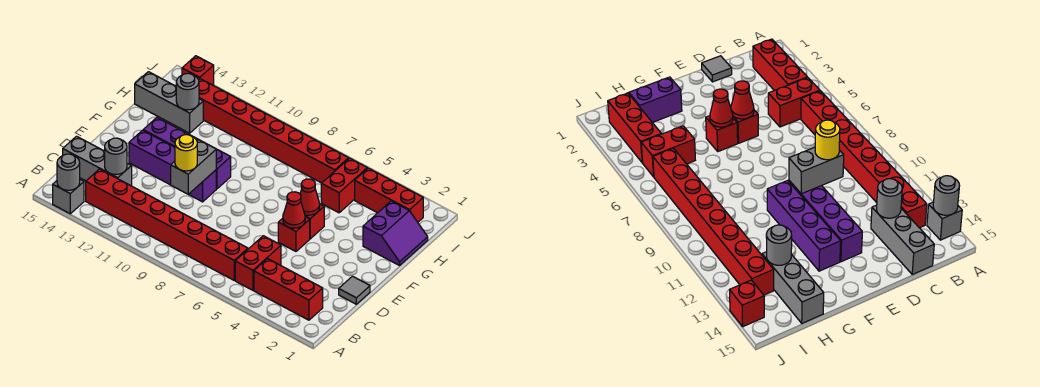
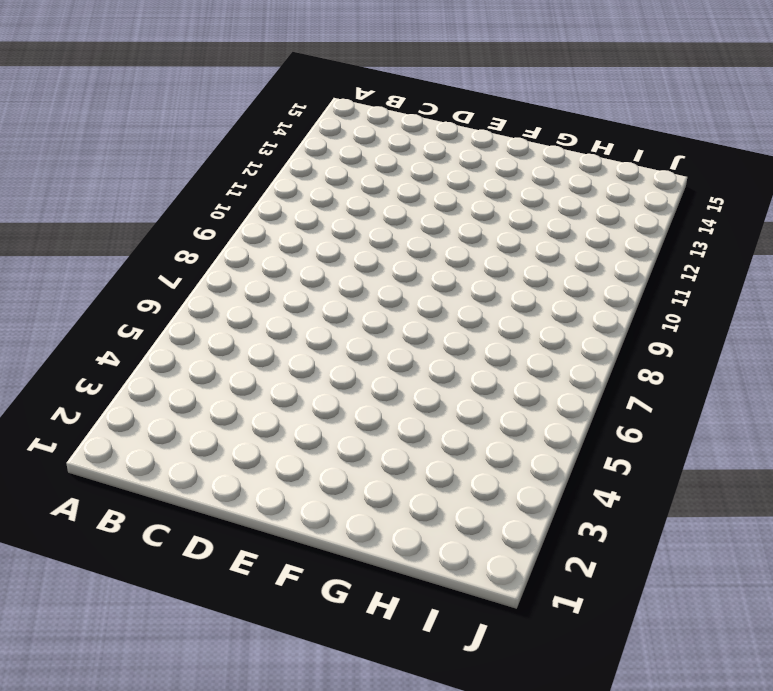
none -> grey 1x1 brick [53,180,84,214]
none -> red 1x3 brick [254,259,323,320]
none -> red 1x2 brick [235,236,281,290]

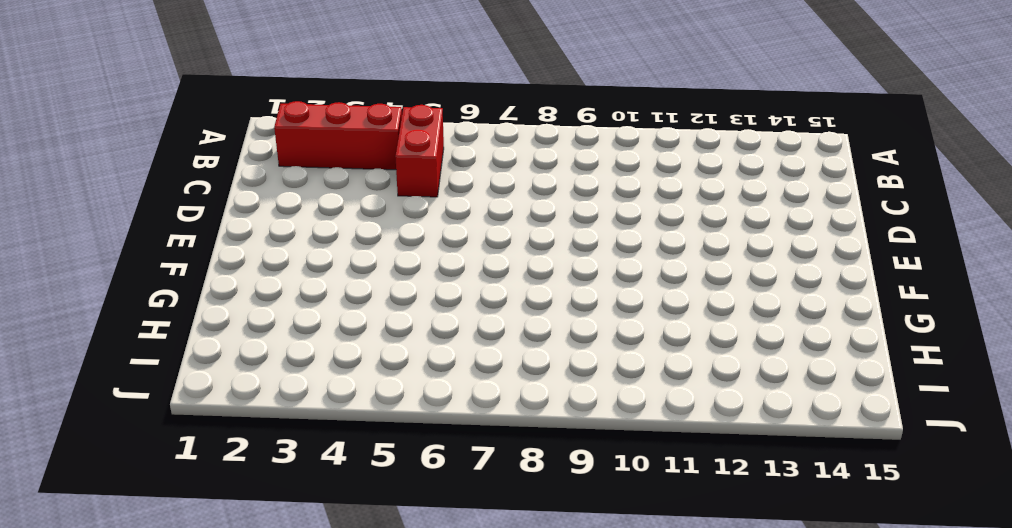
none -> grey 1x1 brick [53,180,84,214]
none -> red 1x8 brick [86,169,248,280]
none -> grey 1x3 brick [63,136,132,186]

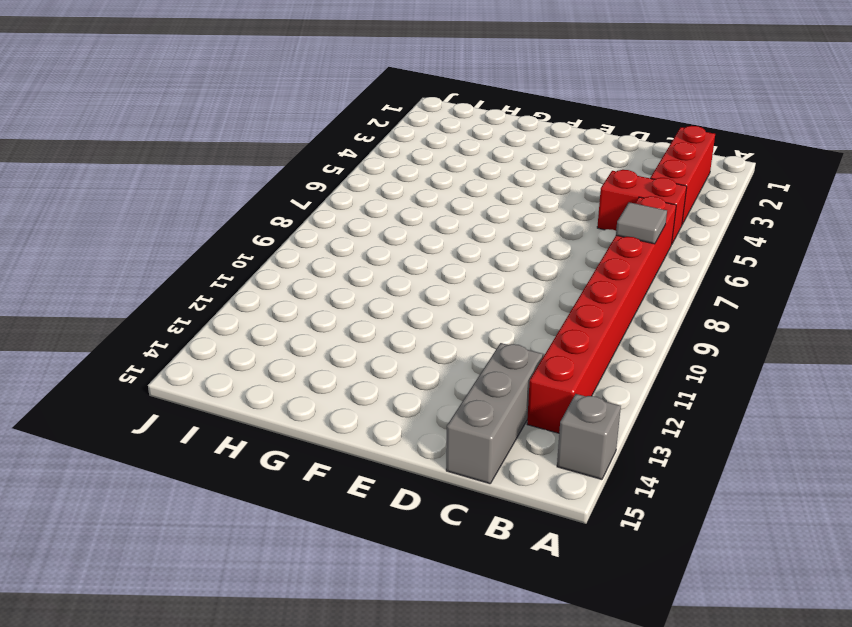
grey 1x1 tile [616,202,667,244] -> grey 1x1 tile moved to [339,276,370,304]
none -> red 1x1 brick [278,217,310,251]
none -> purple 1x4 brick [129,130,216,202]
none -> red 1x1 brick [305,204,324,239]

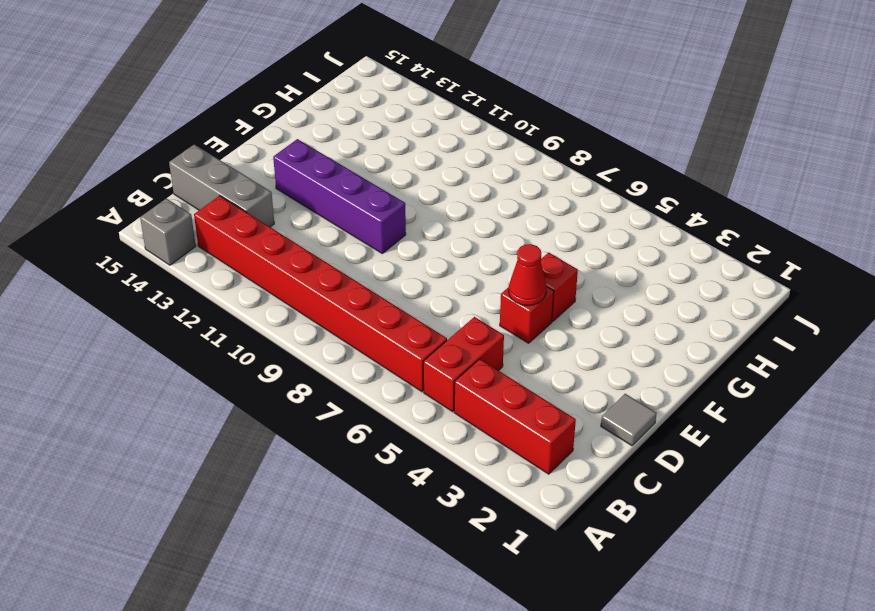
none -> purple 1x4 brick [143,118,231,189]
none -> purple 2x2 slope [363,201,428,266]
none -> red 1x2 brick [321,158,367,213]

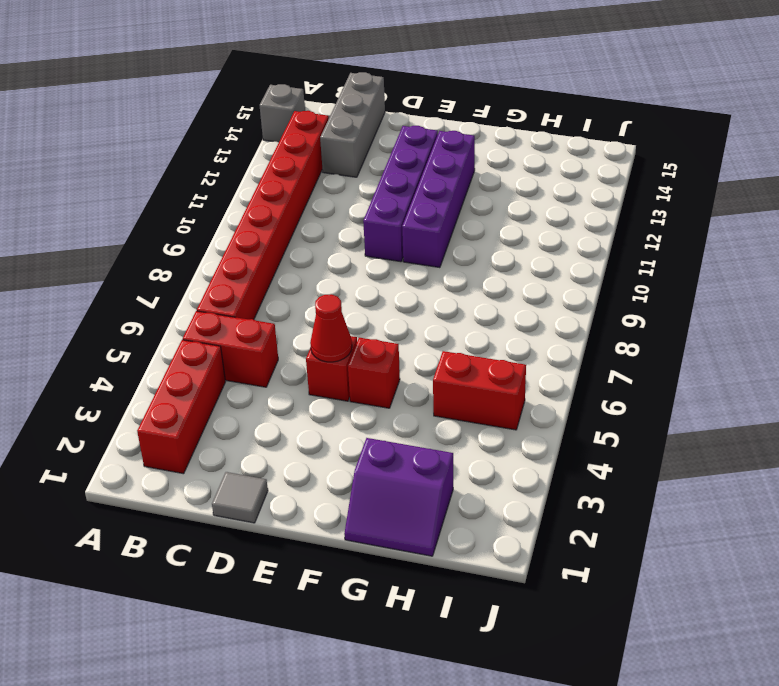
none -> grey 1x3 brick [135,72,203,133]
none -> red 1x3 brick [355,168,423,222]
none -> red 1x8 brick [199,79,349,183]

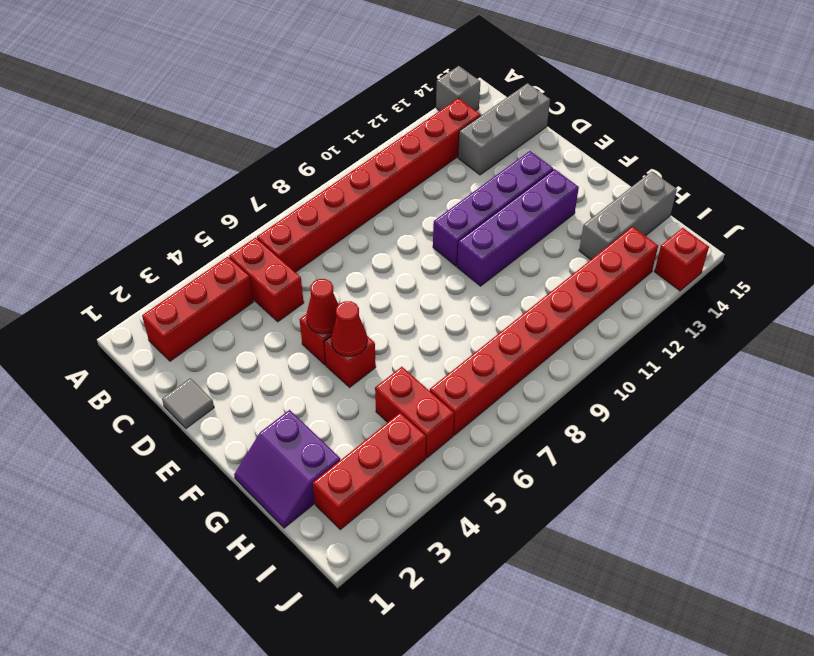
none -> grey 1x1 round brick [57,154,80,190]
none -> grey 1x1 round brick [105,138,127,174]
none -> grey 1x2 brick [171,140,216,194]

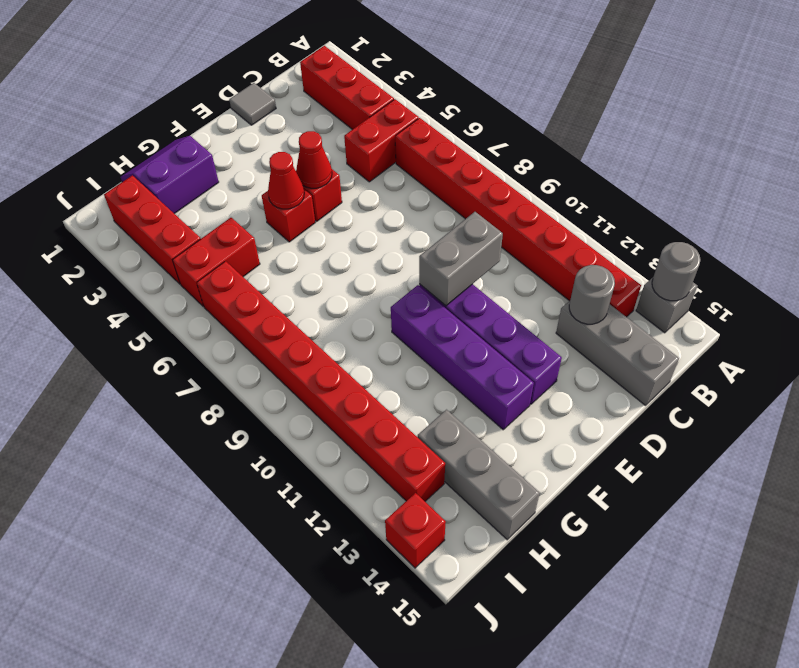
none -> grey 1x1 round brick [176,73,199,110]
none -> yellow 1x1 round brick [175,135,197,171]

